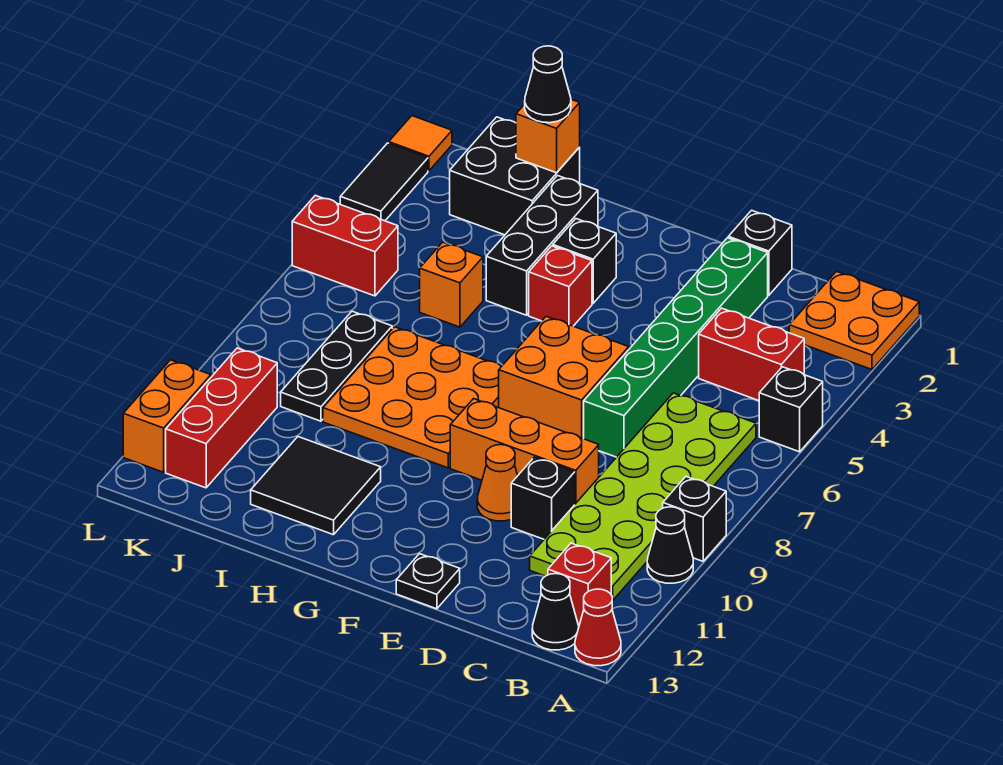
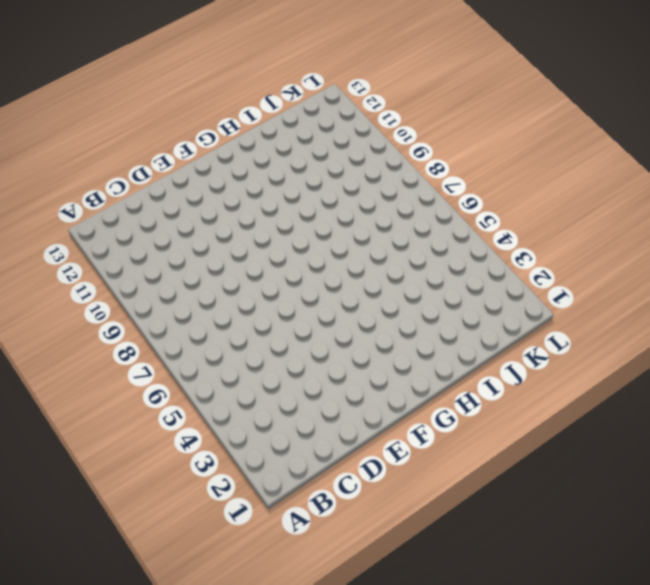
none -> orange 2x2 plate [789,271,919,369]
none -> black 1x1 brick [759,367,823,452]
none -> black 1x1 brick [663,477,726,561]
none -> black 1x1 cone [647,507,693,583]

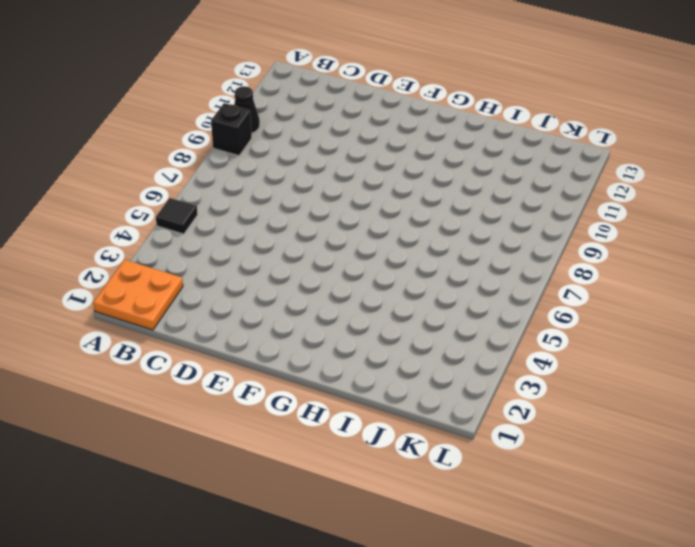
black 1x1 tile [156,198,198,234] -> black 1x1 brick [759,367,823,452]
none -> red 1x1 cone [575,589,621,666]
none -> red 1x2 brick [699,308,804,401]
none -> lime 2x6 plate [530,393,756,601]
none -> red 1x1 brick [548,543,611,625]

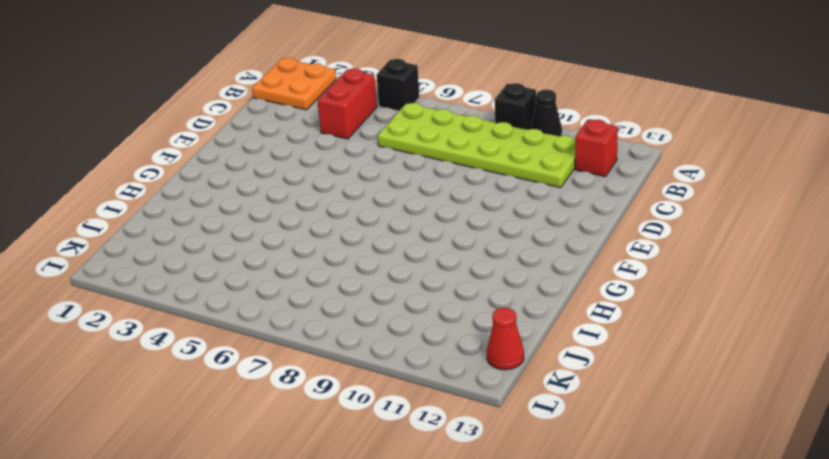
red 1x1 cone [487,308,524,370] -> red 1x1 cone moved to [575,589,621,666]
none -> black 1x1 cone [532,574,579,650]
none -> black 1x1 brick [728,210,792,295]
none -> green 1x6 brick [584,238,768,457]
none -> orange 1x3 brick [450,399,599,504]

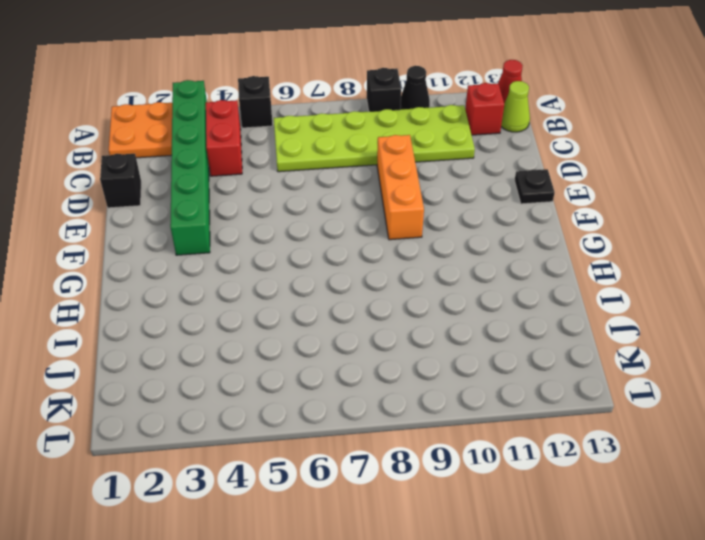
green 1x6 brick [170,80,210,255] -> green 1x6 brick turned to [584,238,768,457]
lime 1x1 cone [501,81,530,132] -> black 1x1 cone [532,574,579,650]
none -> black 1x1 brick [511,457,575,539]
none -> orange 2x2 brick [499,316,629,439]
none -> orange 1x1 cone [477,445,518,521]
none -> black 1x1 brick [553,219,616,303]

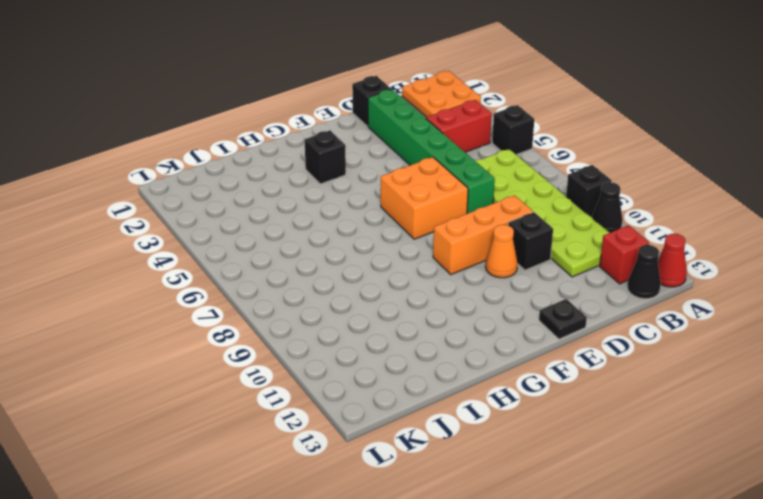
none -> red 1x1 brick [529,246,592,326]
none -> orange 3x3 plate [323,327,502,468]
none -> black 1x3 brick [486,176,598,315]
none -> black 2x2 tile [251,437,381,535]

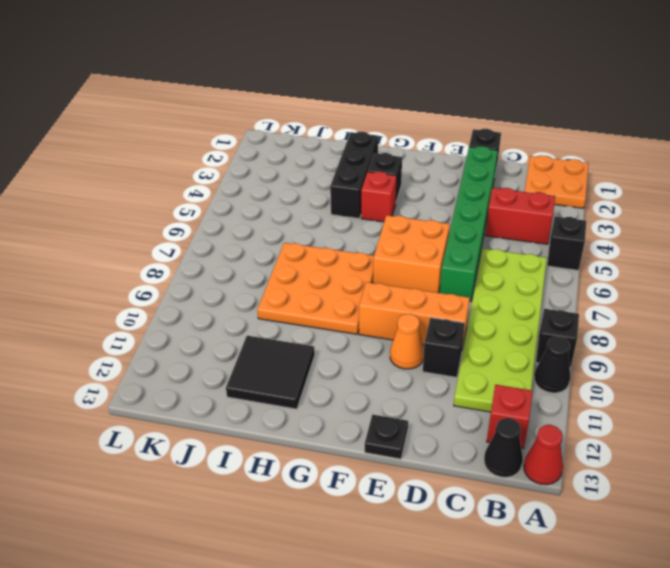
none -> black 2x2 brick [450,117,580,235]
none -> orange 1x1 brick [420,242,483,327]
none -> black 1x3 plate [281,311,392,421]
none -> red 1x2 brick [292,195,398,296]

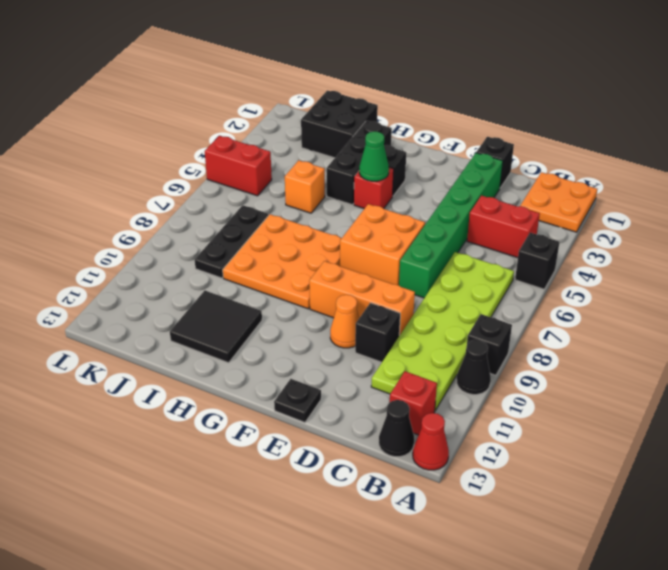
green 1x1 cone [359,131,389,181] -> none
none -> red 1x3 brick [166,348,277,488]
none -> orange 1x1 tile [389,116,452,171]
none -> black 1x2 tile [340,143,428,221]
none -> orange 1x2 brick [123,360,211,472]

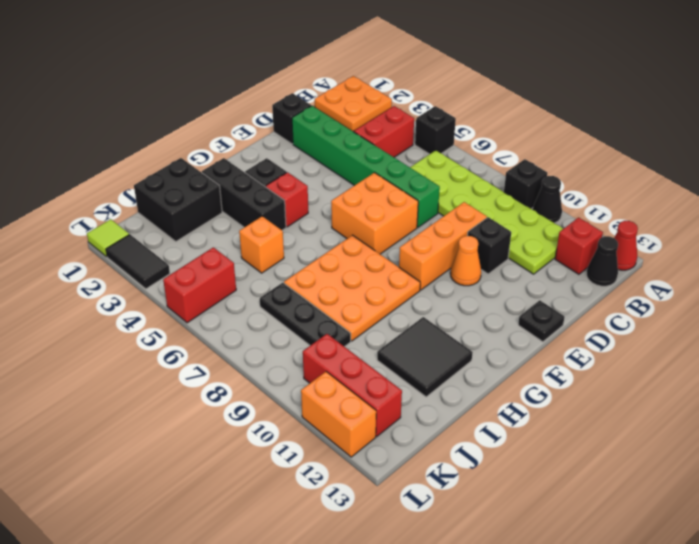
lime 1x1 tile [87,219,129,257] -> orange 1x1 tile [389,116,452,171]
none -> orange 1x1 brick [516,100,580,173]
none -> black 1x1 cone [525,46,571,123]

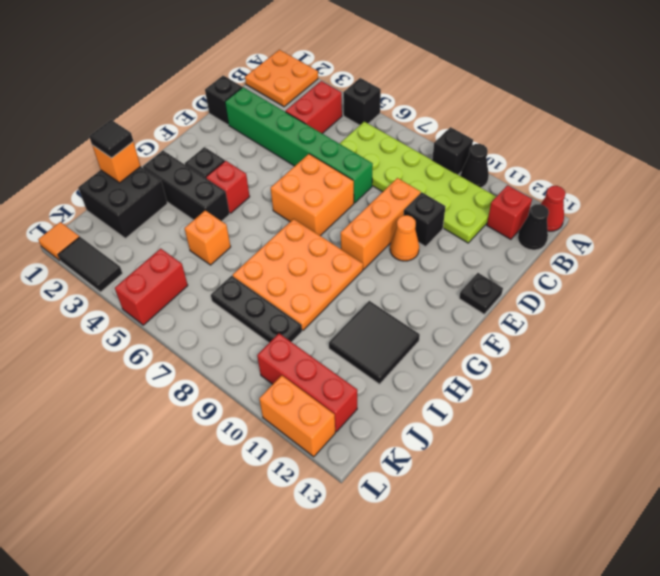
black 1x1 tile [89,120,133,158] -> black 1x1 cone [525,46,571,123]

